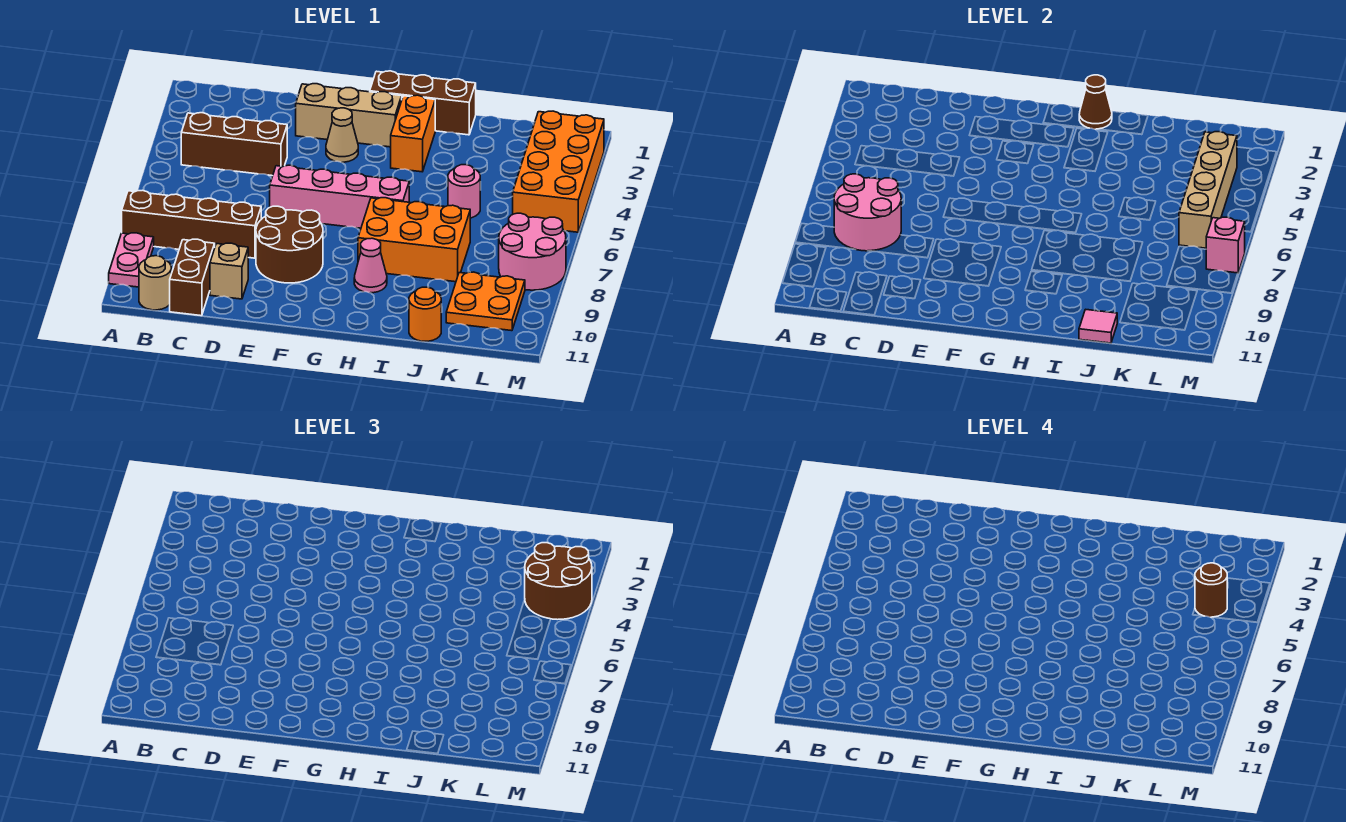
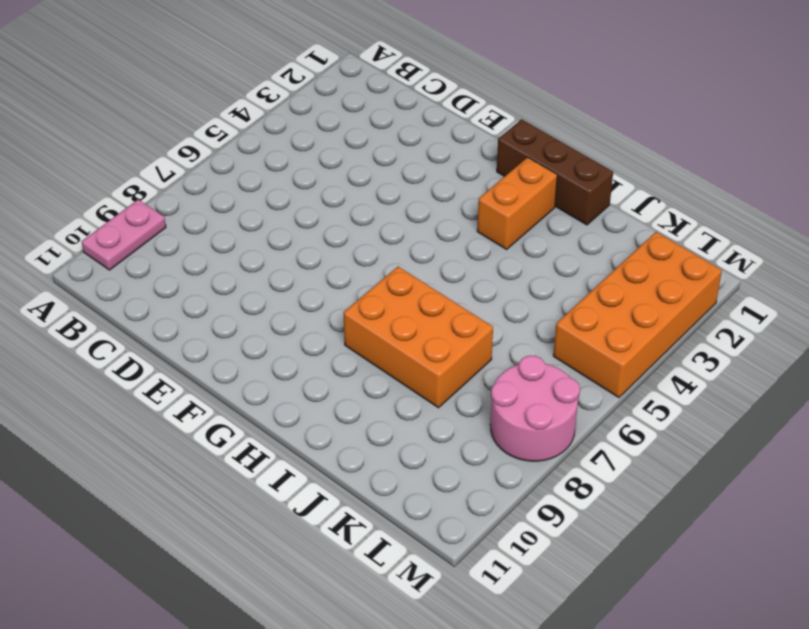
none -> brown 1x4 brick [122,190,261,258]
none -> brown 1x3 brick [181,113,287,176]
none -> tan 1x1 round brick [139,256,171,310]

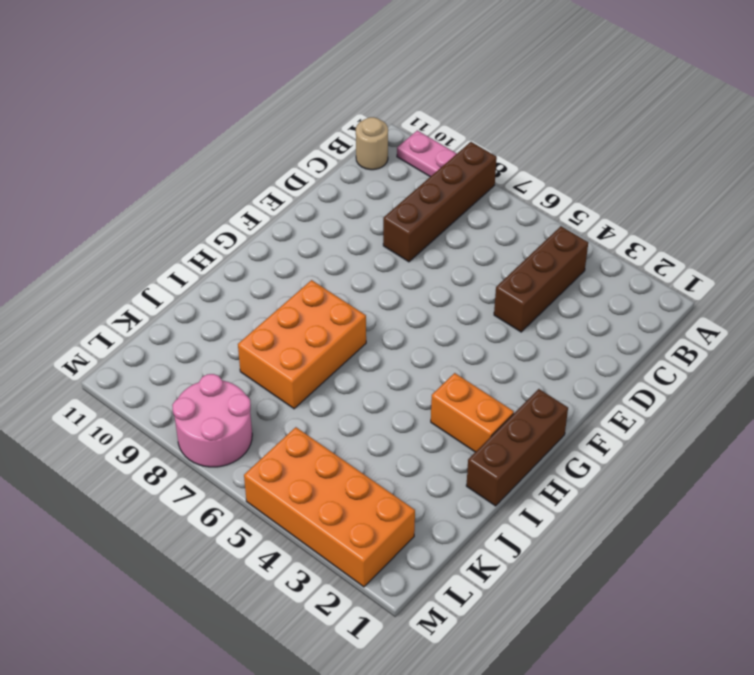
none -> brown 1x2 brick [170,239,215,316]
none -> tan 1x1 brick [210,243,248,299]
none -> tan 1x3 brick [296,84,402,147]

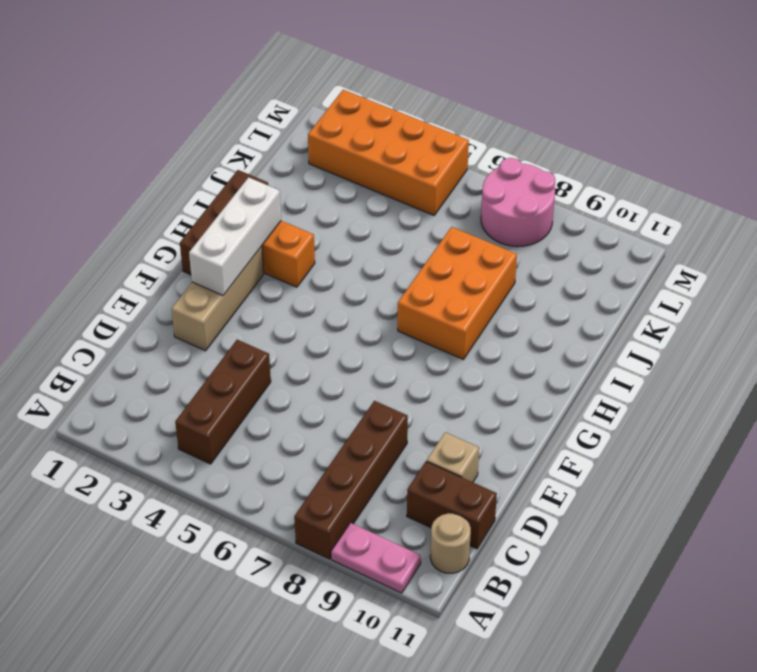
white 1x3 brick [189,177,281,295] -> none
none -> pink 1x4 brick [270,165,409,228]
none -> brown 2x2 round brick [256,206,323,283]
none -> tan 1x1 cone [326,108,358,162]

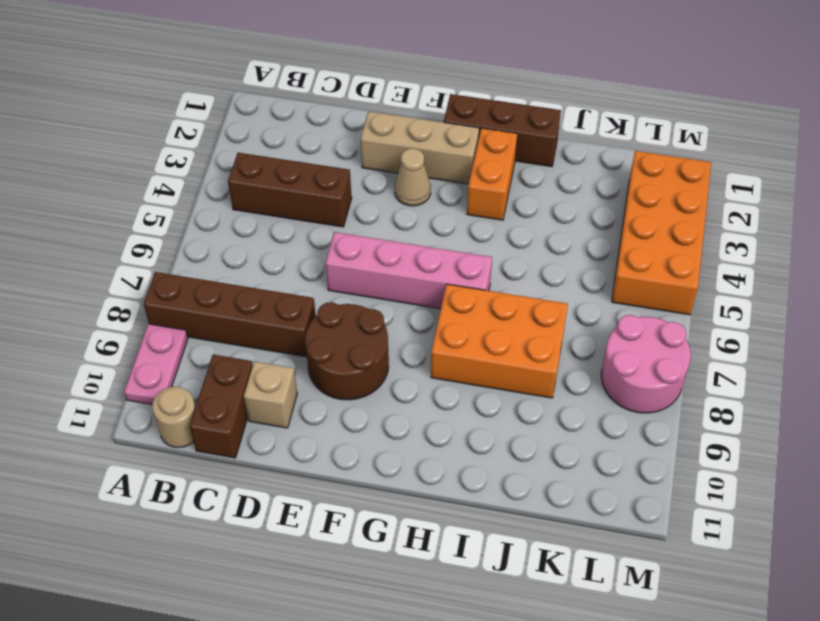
none -> pink 1x1 cone [354,238,387,293]
none -> pink 1x1 round brick [448,165,480,218]
none -> orange 1x1 round brick [409,287,441,341]

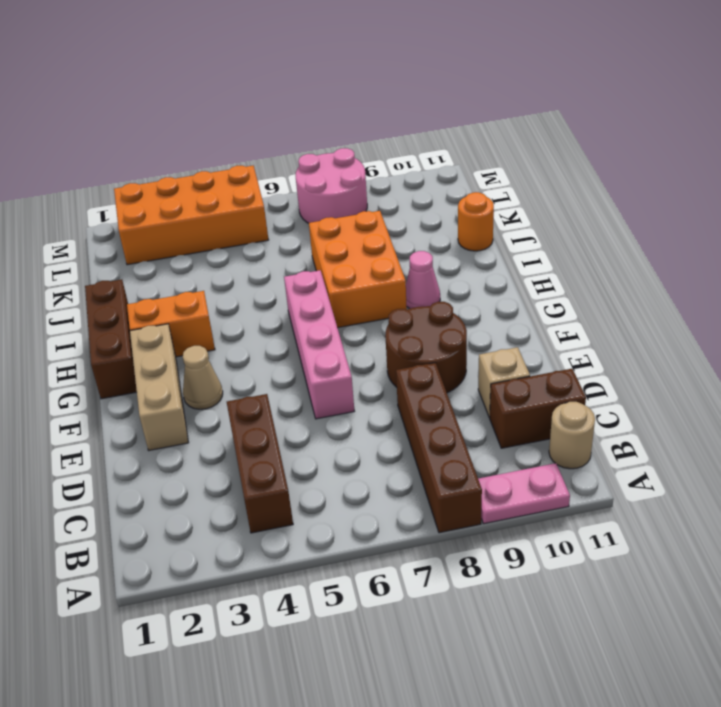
none -> pink 1x1 round brick [448,165,480,218]
none -> orange 2x2 plate [446,272,525,331]
none -> pink 2x2 round brick [834,174,901,251]

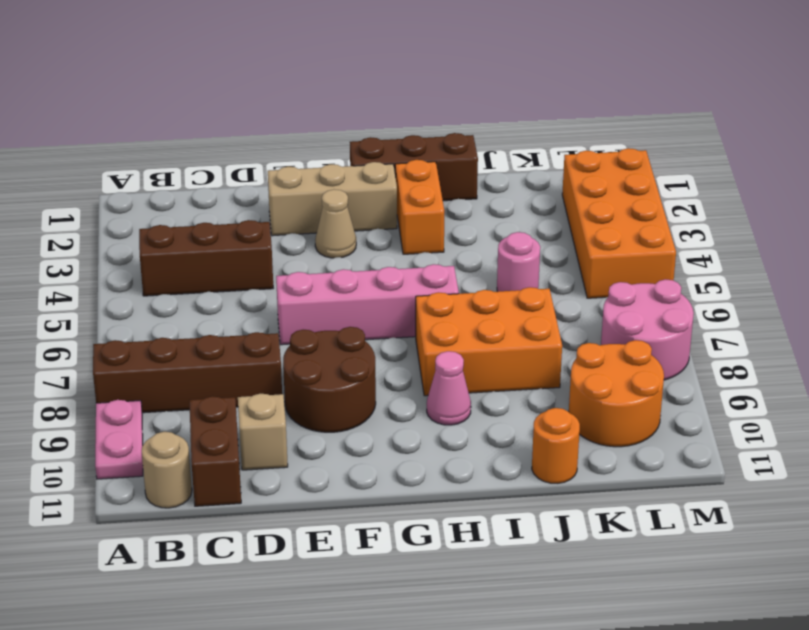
orange 2x2 round brick [569,340,664,447] -> orange 2x2 plate [446,272,525,331]
none -> pink 2x2 round brick [834,174,901,251]
none -> brown 1x1 cone [1079,75,1112,129]
none -> pink 1x1 tile [1079,309,1117,343]

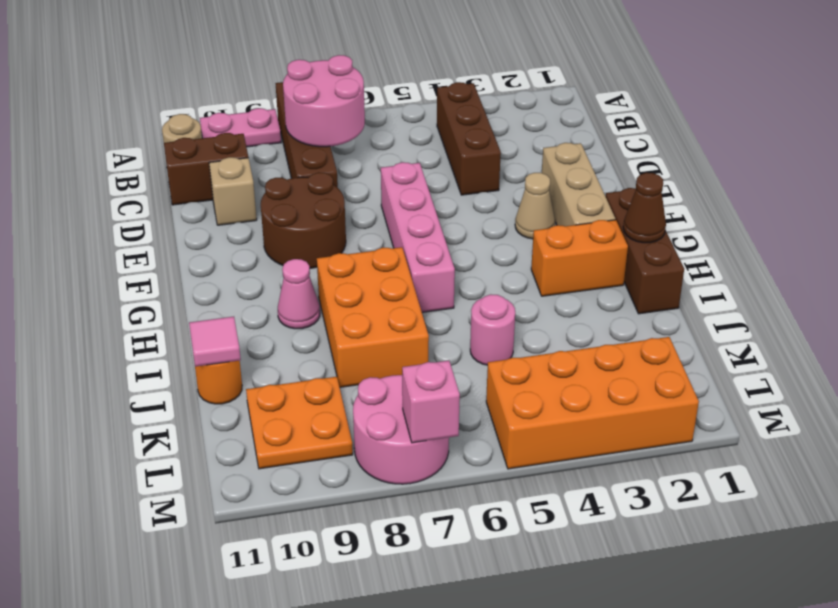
none -> tan 1x4 brick [1179,132,1237,248]
none -> brown 2x2 round brick [525,543,592,620]
none -> brown 1x1 round brick [1195,563,1227,617]

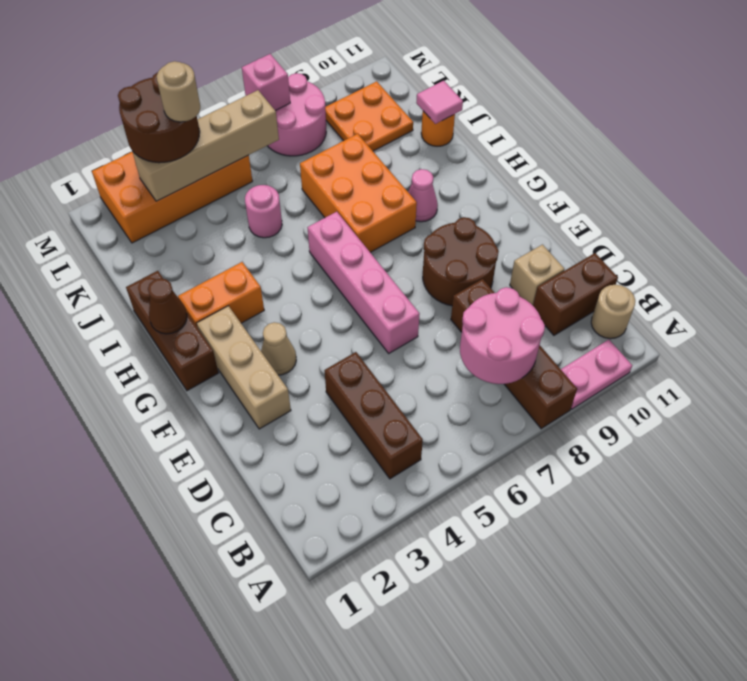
tan 1x1 round brick [157,61,200,122] -> brown 1x1 round brick [1195,563,1227,617]

